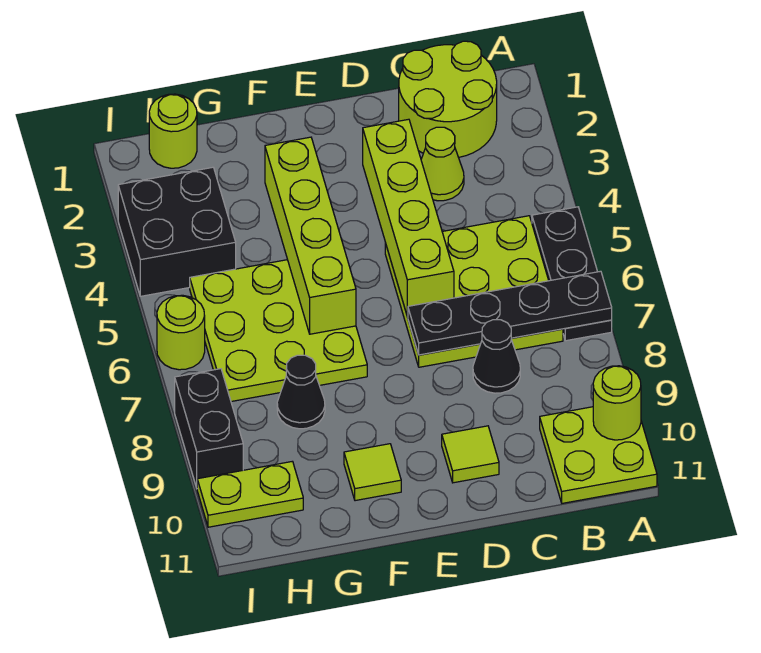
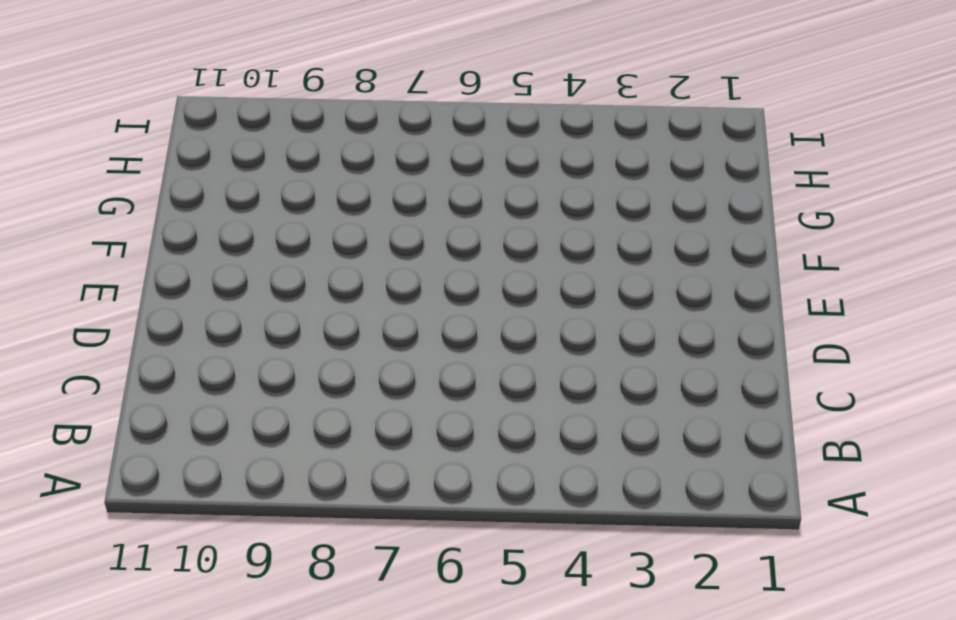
none -> black 1x3 plate [532,207,612,341]
none -> lime 2x2 plate [540,407,657,503]
none -> lime 2x2 round brick [399,41,497,157]

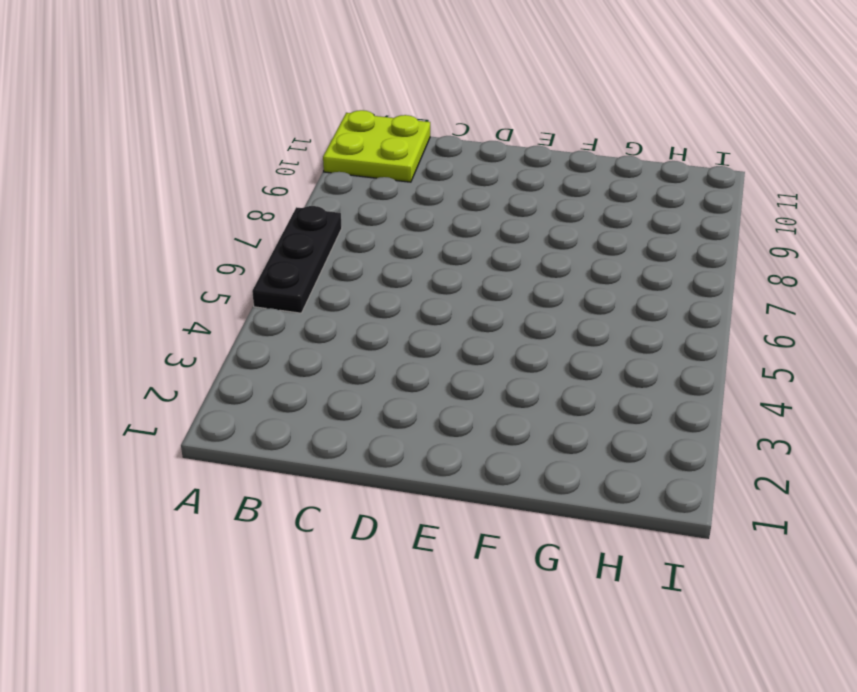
none -> lime 2x2 round brick [399,41,497,157]
none -> lime 3x3 plate [385,216,563,367]
none -> lime 1x1 cone [421,127,464,201]

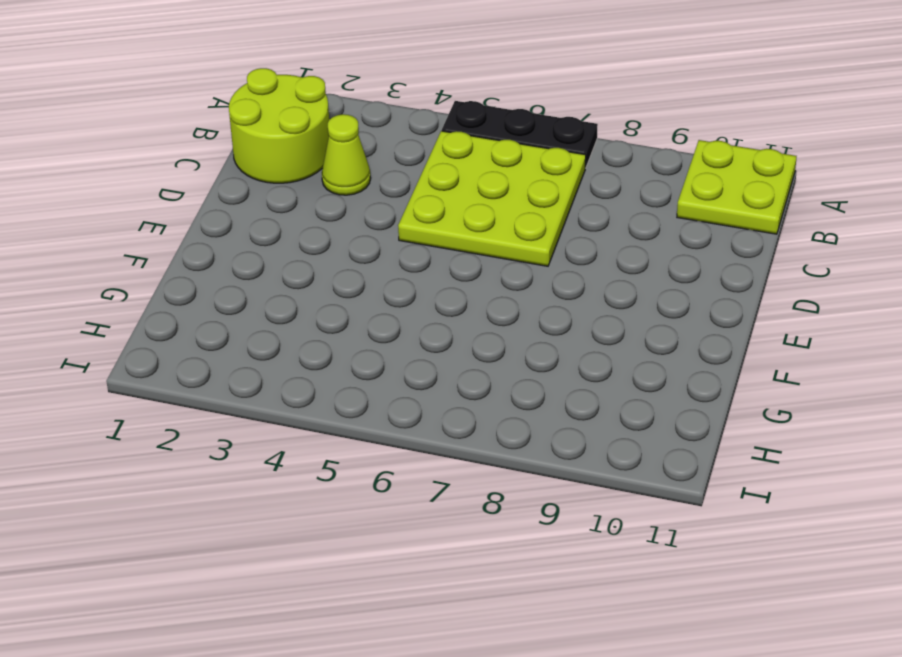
none -> black 1x1 cone [473,320,520,393]
none -> lime 1x1 tile [442,426,499,483]
none -> lime 3x3 plate [190,260,367,402]

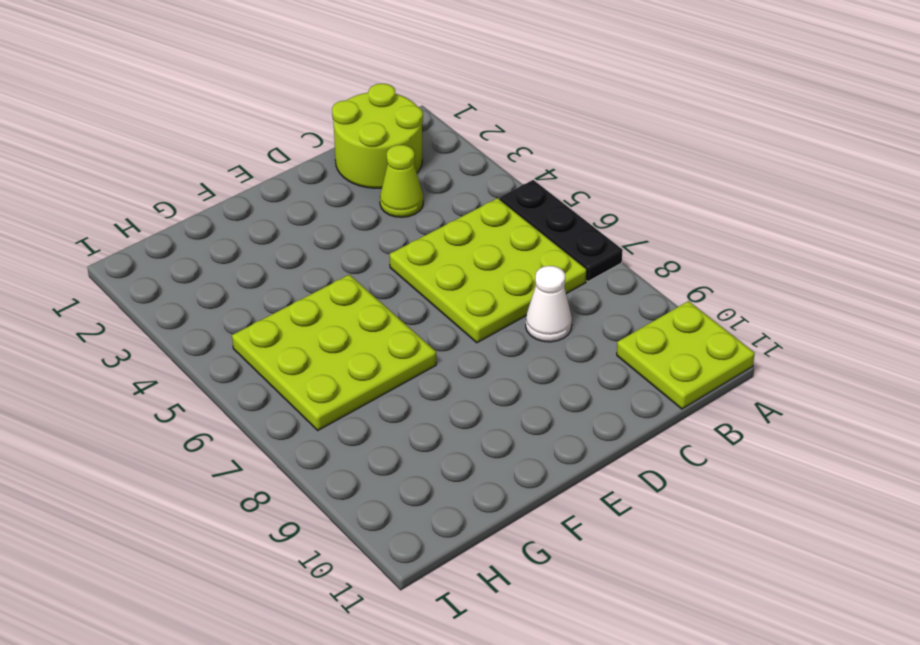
white 1x1 cone [526,266,572,342] -> black 1x1 cone [473,320,520,393]
none -> lime 1x1 tile [442,426,499,483]
none -> lime 1x1 tile [344,444,401,501]
none -> black 1x1 cone [277,355,325,429]

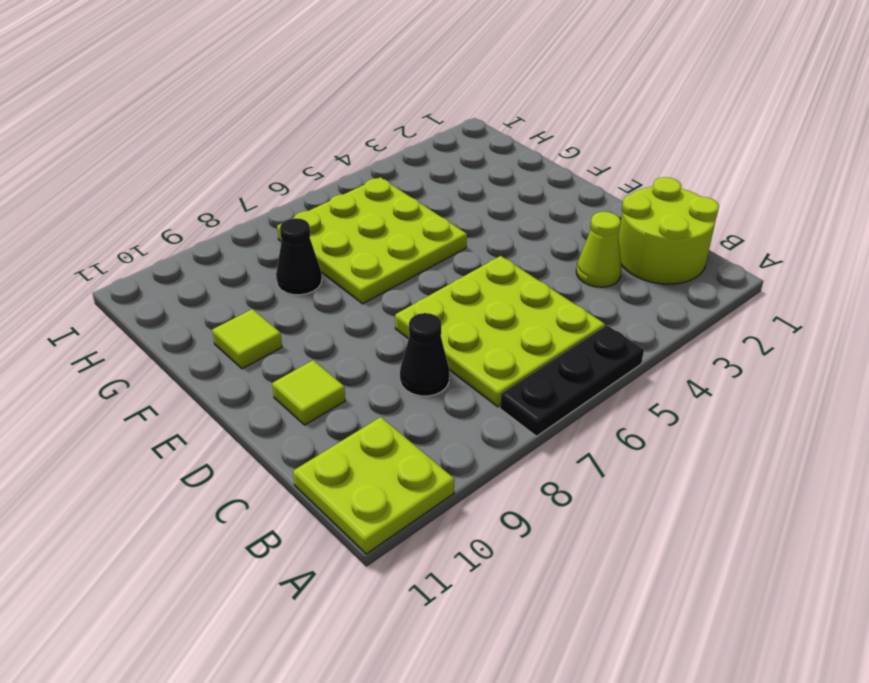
none -> lime 1x1 round brick [149,94,197,168]
none -> black 2x2 brick [118,167,236,296]
none -> lime 1x2 plate [197,461,303,527]

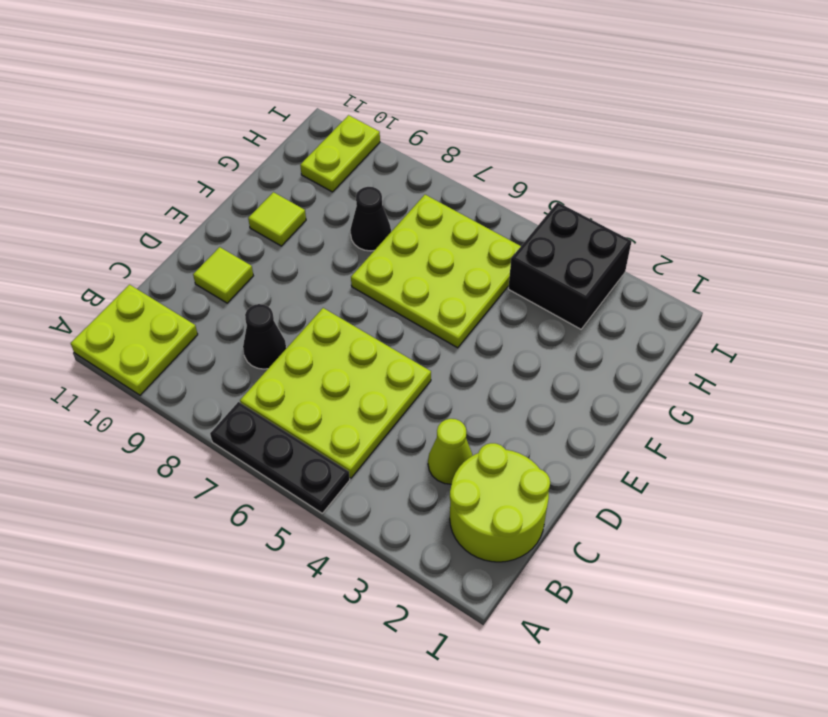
none -> lime 1x1 round brick [149,94,197,168]
none -> lime 1x1 round brick [157,295,205,370]
none -> black 1x2 brick [175,369,243,488]

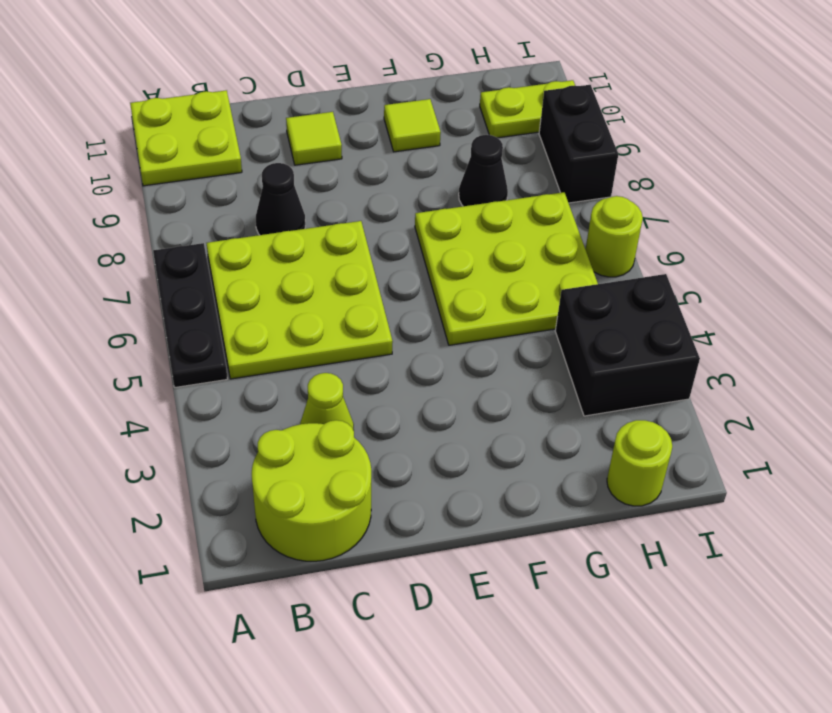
none -> black 1x4 plate [408,271,612,355]
none -> lime 1x1 round brick [593,366,641,440]
none -> lime 1x4 brick [363,119,454,317]

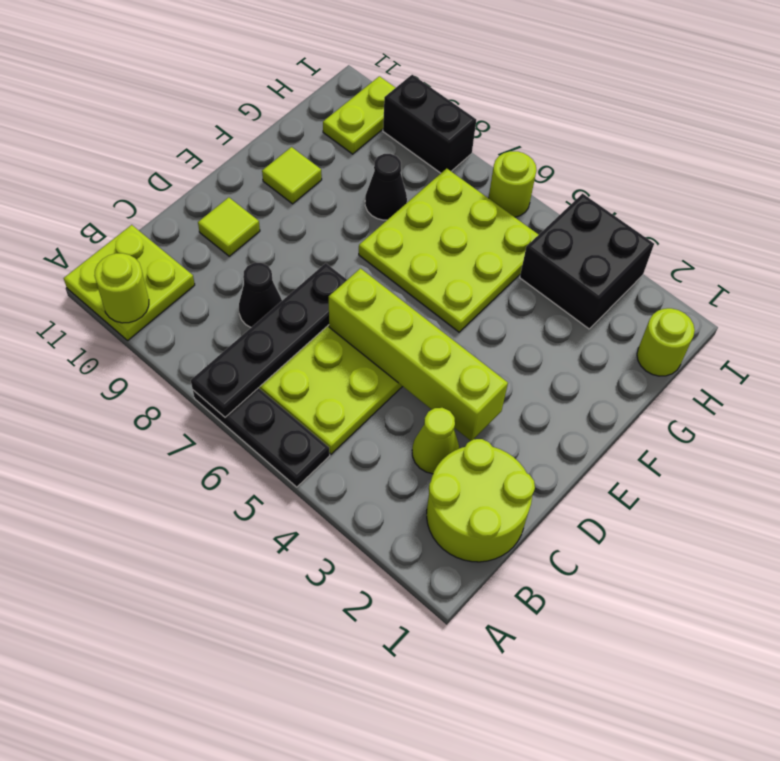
none -> lime 1x4 brick [265,137,356,334]

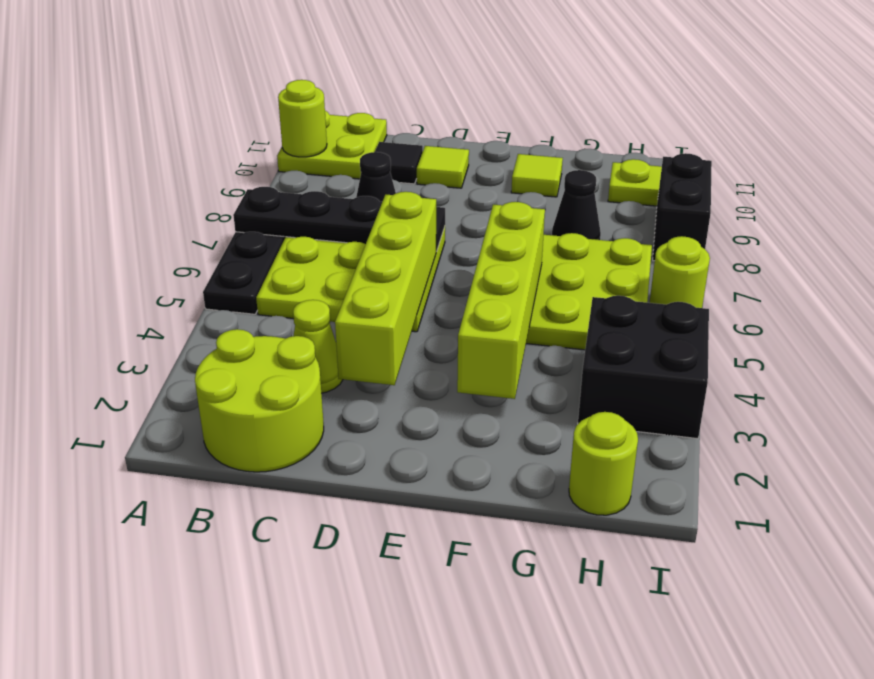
black 1x1 tile [375,142,423,184] -> none

